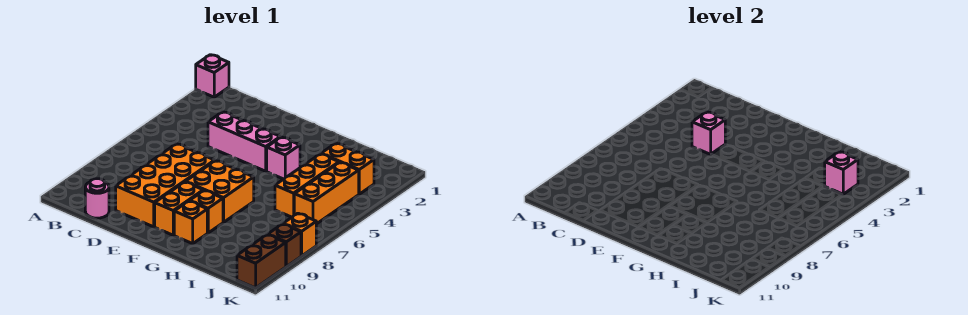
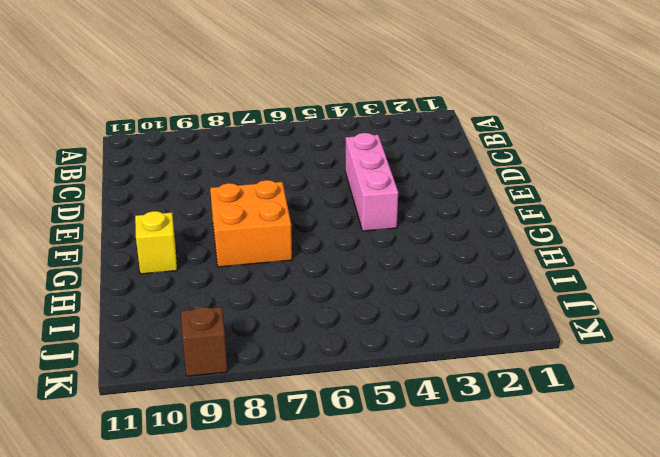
yellow 1x1 brick [135,211,177,274] -> orange 1x1 brick [174,201,207,244]
none -> pink 1x1 brick [196,55,229,97]
none -> pink 1x1 round brick [85,179,109,218]
none -> orange 2x4 brick [116,144,215,227]

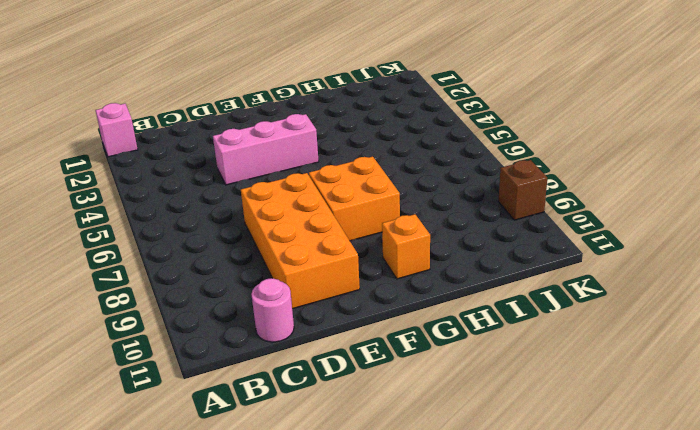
none -> orange 1x2 brick [155,182,203,235]
none -> pink 1x1 brick [267,137,300,179]
none -> orange 1x1 brick [190,190,223,233]

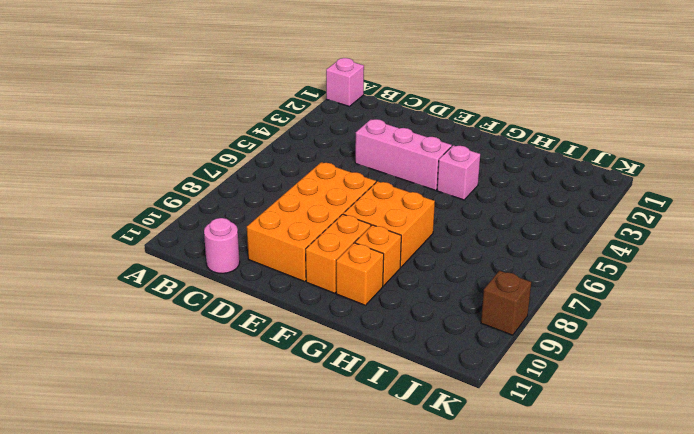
none -> orange 1x2 brick [321,143,374,194]
none -> orange 1x3 brick [275,154,339,217]
none -> orange 1x3 brick [294,162,359,224]

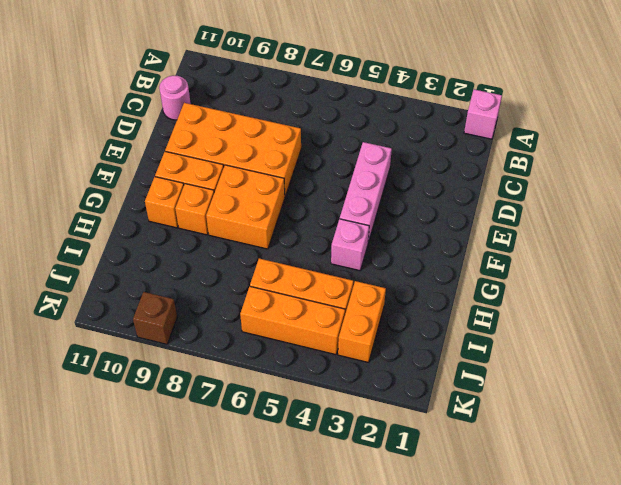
none -> orange 1x1 brick [283,213,316,256]
none -> brown 1x2 brick [237,235,286,288]
none -> pink 1x1 brick [692,112,725,154]

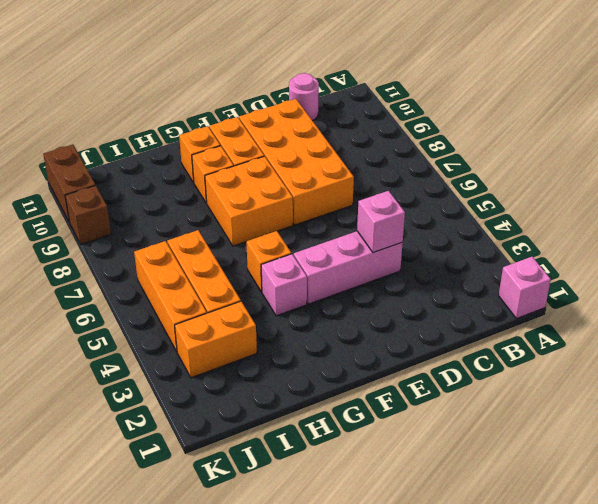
orange 1x1 brick [246,231,291,292] -> orange 1x1 brick moved to [283,213,316,256]
none -> pink 1x1 brick [825,152,858,194]

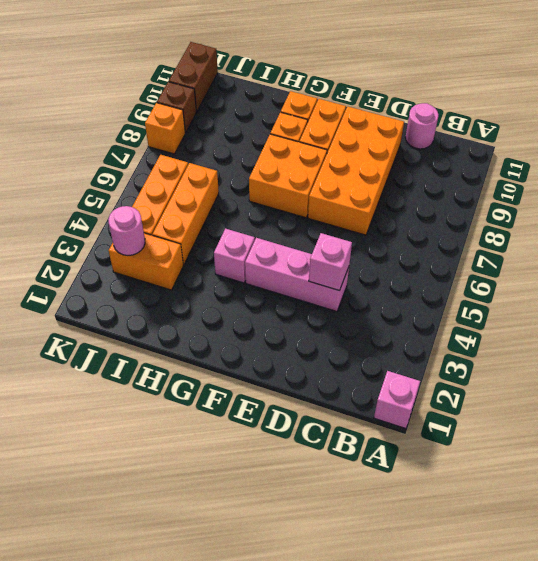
pink 1x1 round brick [108,206,145,255] -> pink 1x1 brick [825,152,858,194]

